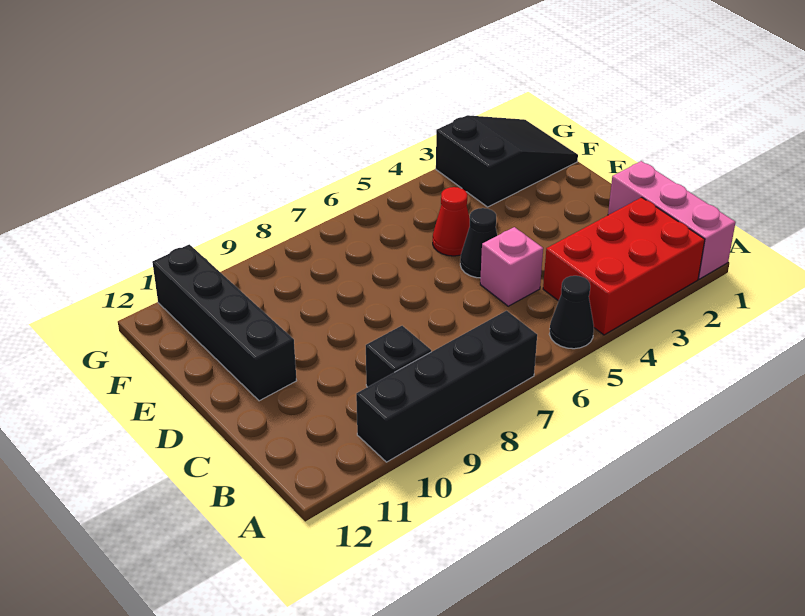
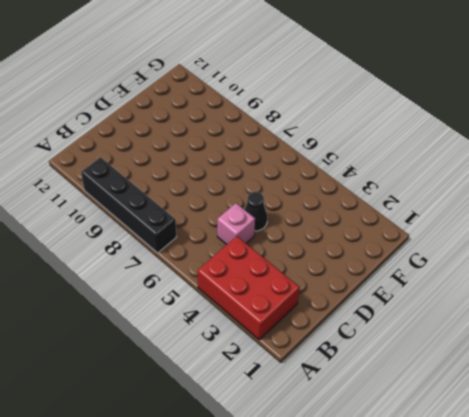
none -> pink 1x3 brick [608,161,736,279]
none -> black 1x1 cone [549,276,594,349]

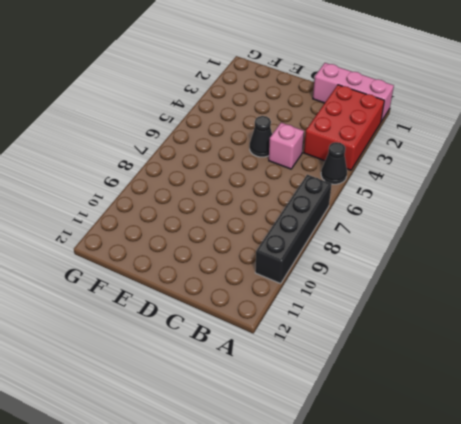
none -> black 1x1 brick [366,326,431,387]
none -> black 1x4 brick [152,244,297,401]

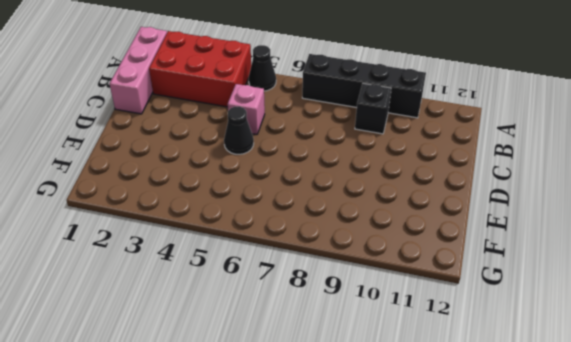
none -> black 1x4 brick [152,244,297,401]
none -> red 1x1 cone [433,187,470,256]

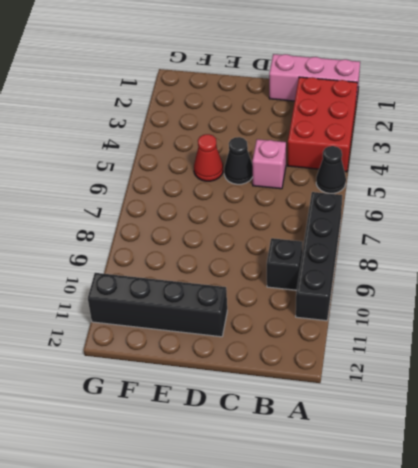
none -> black 2x3 slope [436,115,578,207]

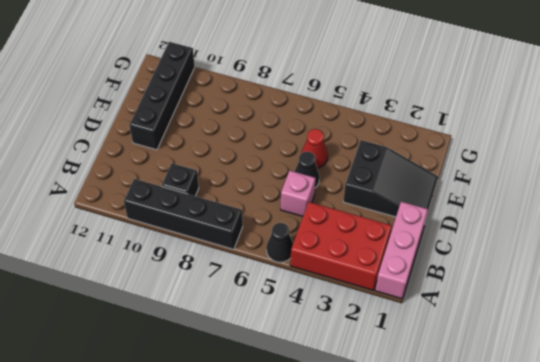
black 2x3 slope [343,140,438,217] -> black 2x3 slope moved to [436,115,578,207]

